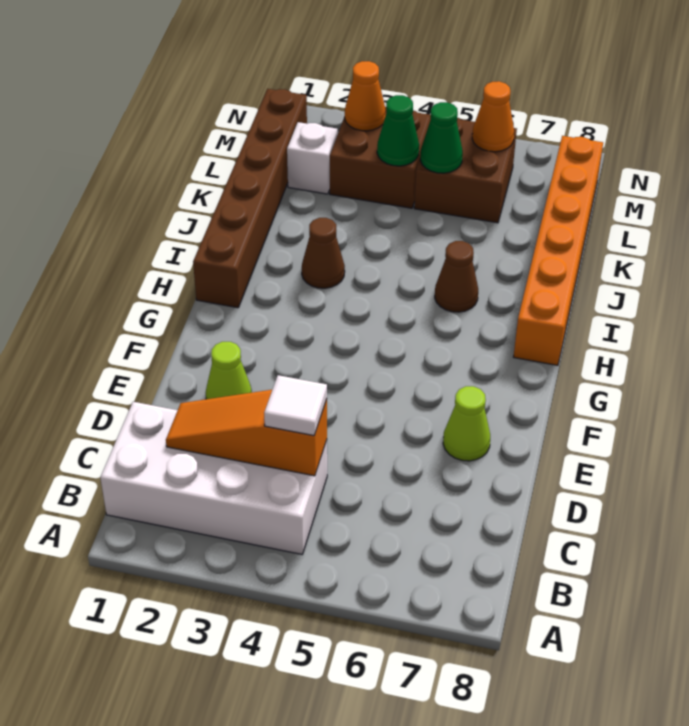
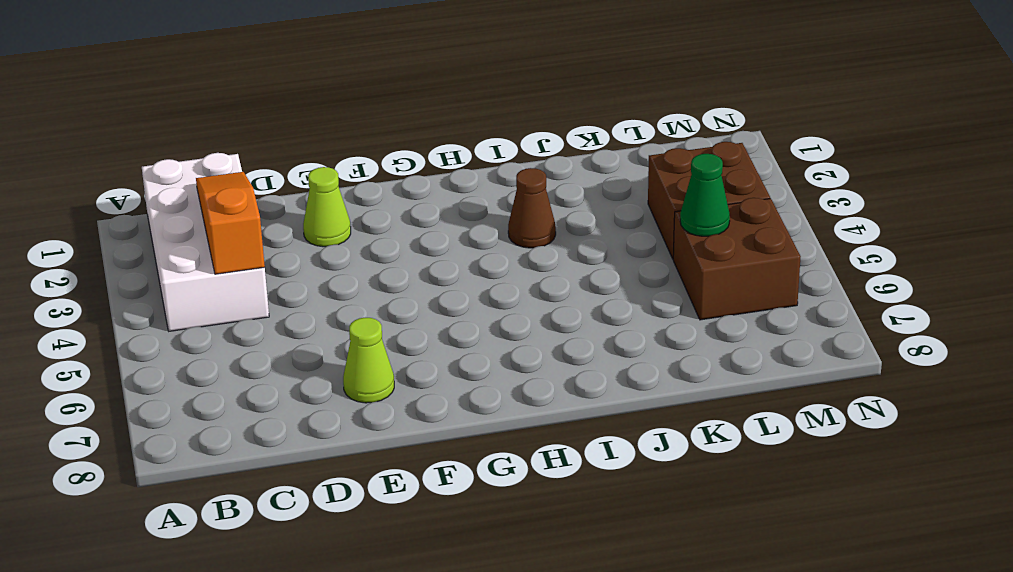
none -> brown 1x6 brick [193,89,307,308]
none -> orange 1x6 brick [514,136,603,365]
none -> brown 1x1 cone [435,241,478,312]

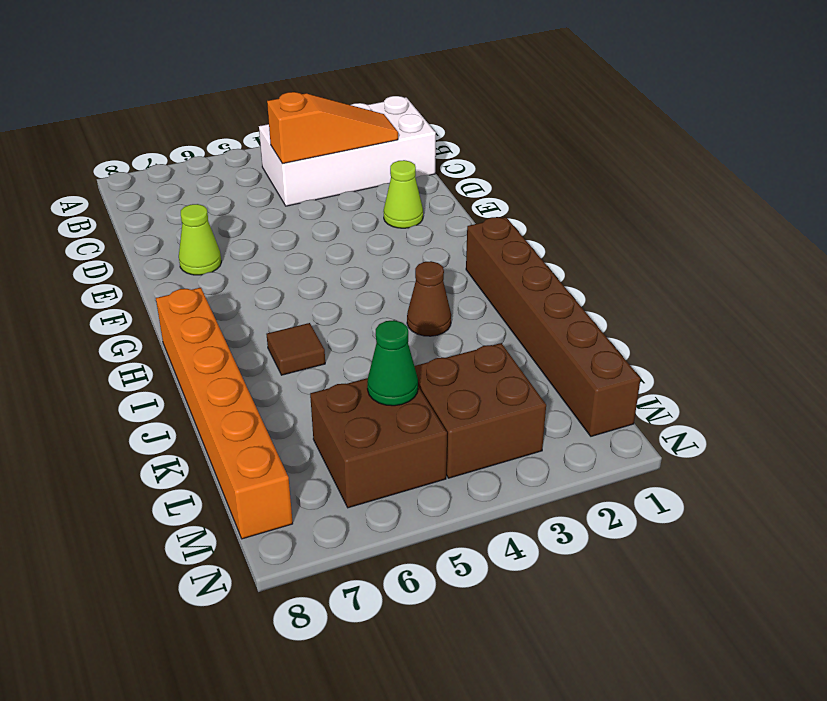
brown 1x1 tile [266,323,325,375] -> brown 1x1 cone [435,241,478,312]
none -> white 1x1 brick [287,122,338,194]
none -> green 1x1 cone [377,95,419,166]
none -> orange 1x1 cone [345,61,386,131]

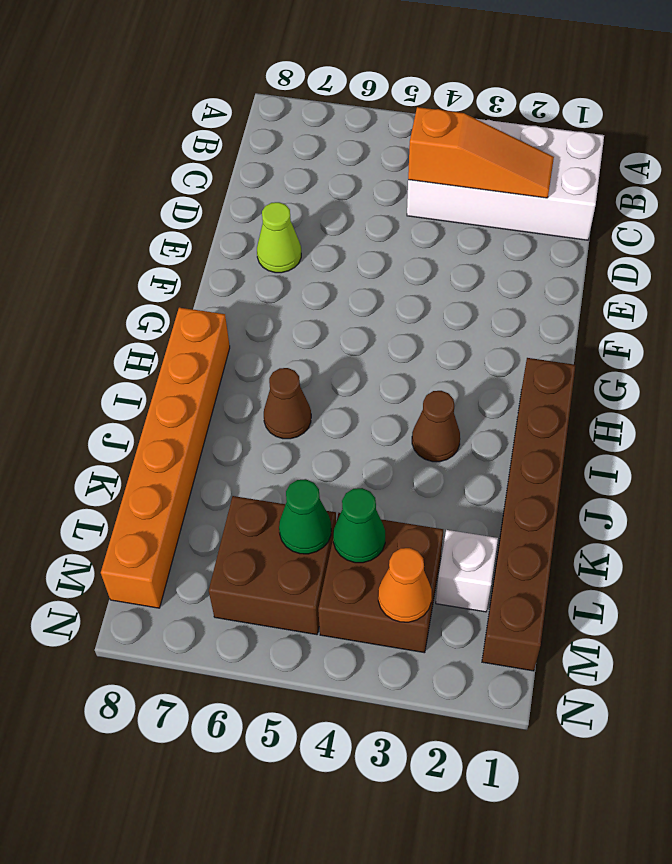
none -> lime 1x1 cone [206,342,252,399]
none -> orange 1x1 cone [472,81,514,152]
none -> white 1x1 tile [264,375,327,436]

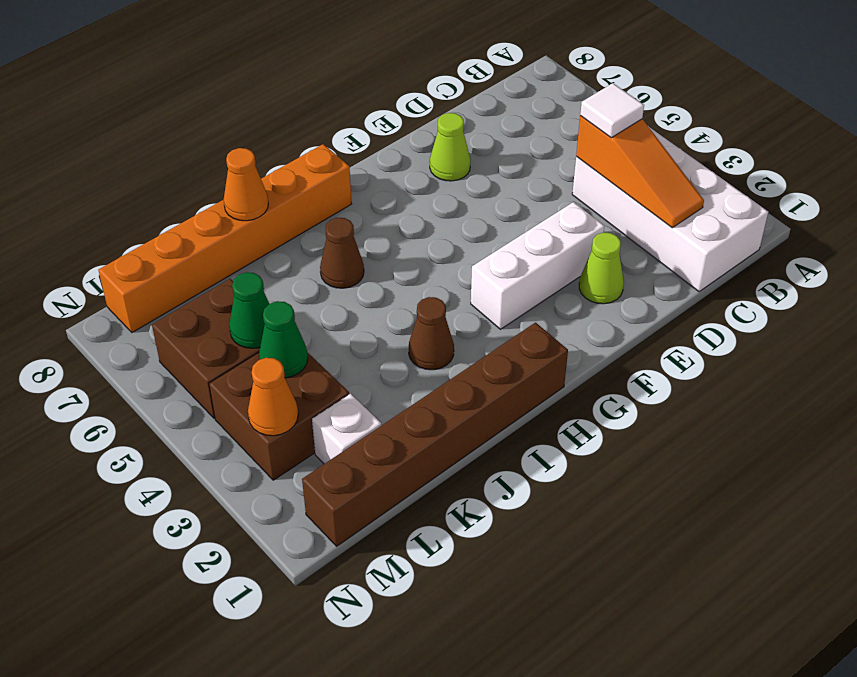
white 1x3 brick [471,202,604,329] -> none
orange 1x1 cone [224,148,268,221] -> orange 1x1 cone moved to [472,81,514,152]

